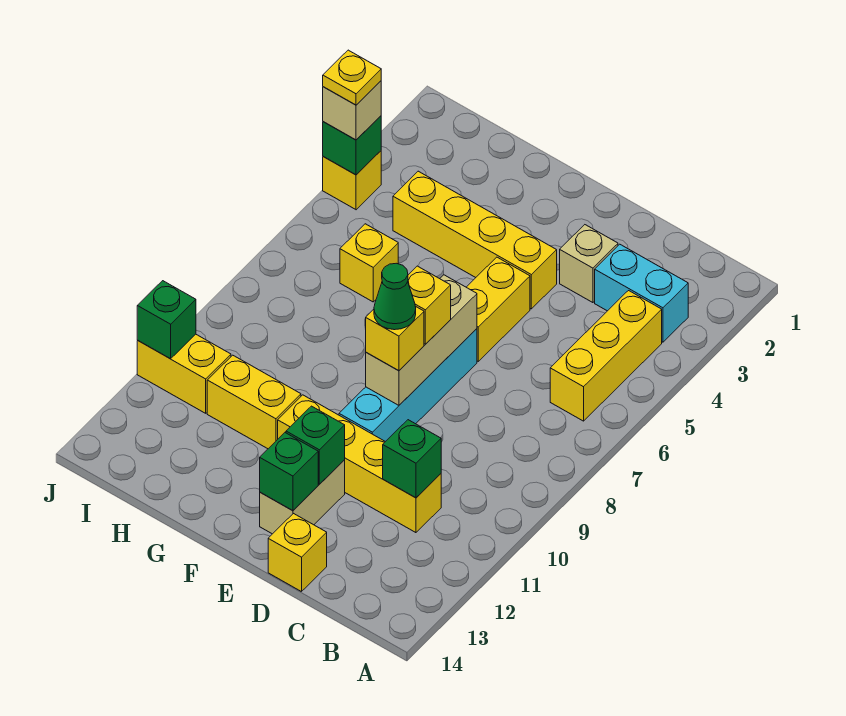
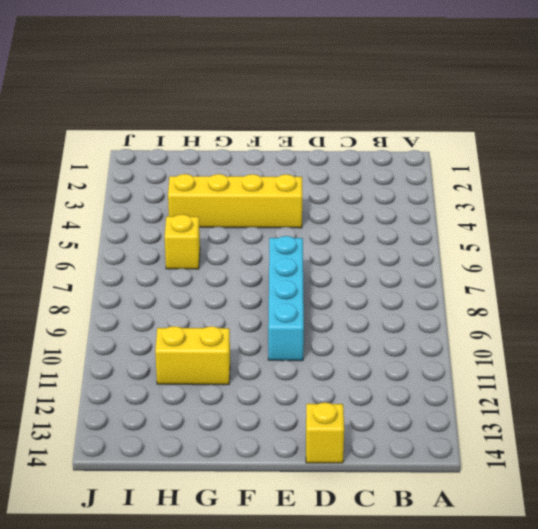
none -> cyan 1x2 brick [595,244,688,342]
none -> yellow 1x3 brick [550,291,662,421]
none -> yellow 1x4 brick [278,395,441,533]

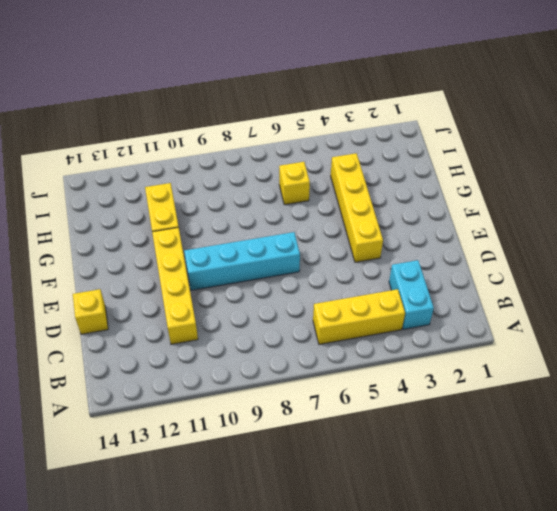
none -> tan 1x1 brick [560,225,618,303]
none -> yellow 1x2 brick [466,257,530,361]
none -> tan 1x2 brick [260,460,345,534]

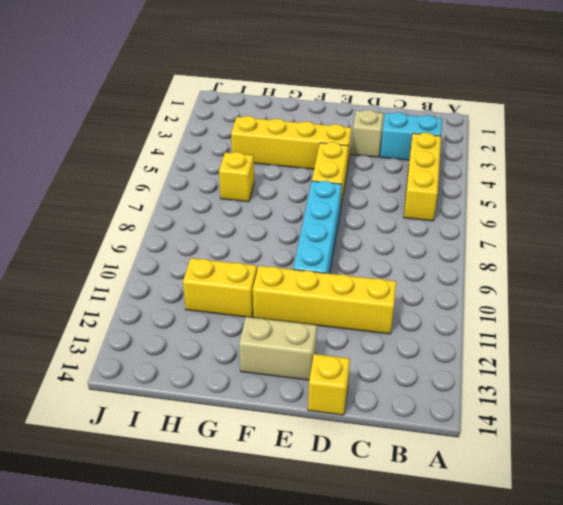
tan 1x2 brick [239,317,317,380] -> tan 1x2 brick turned to [260,460,345,534]
none -> yellow 1x2 brick [137,334,231,413]
none -> yellow 1x1 brick [323,151,381,210]
none -> green 1x1 brick [383,420,441,498]

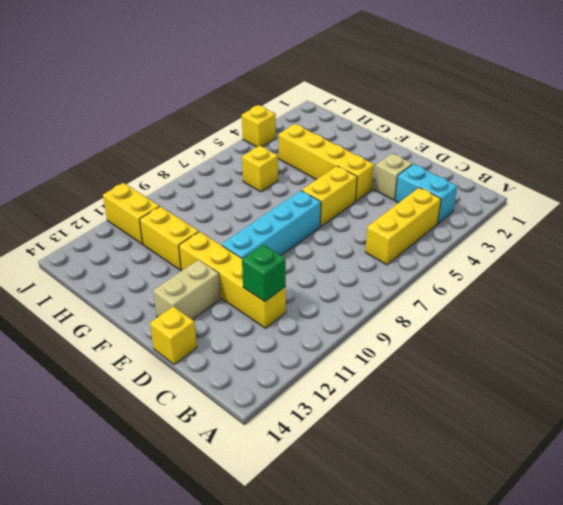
none -> tan 1x3 brick [366,275,477,405]
none -> green 1x1 brick [286,406,345,484]
none -> green 1x1 brick [260,433,318,510]

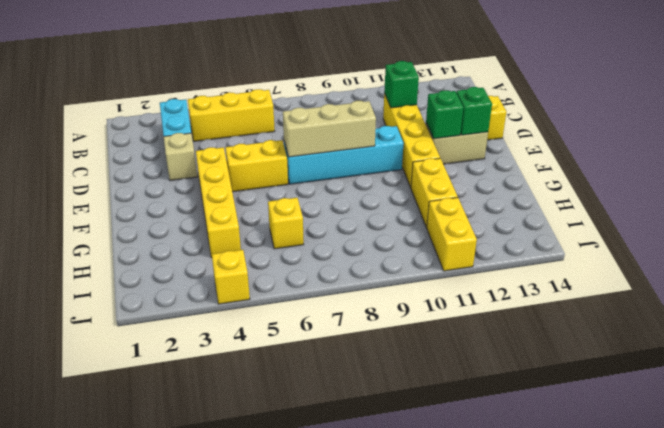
none -> green 1x1 brick [323,116,381,175]
none -> green 1x1 brick [137,281,196,359]
none -> yellow 1x1 brick [408,266,451,344]

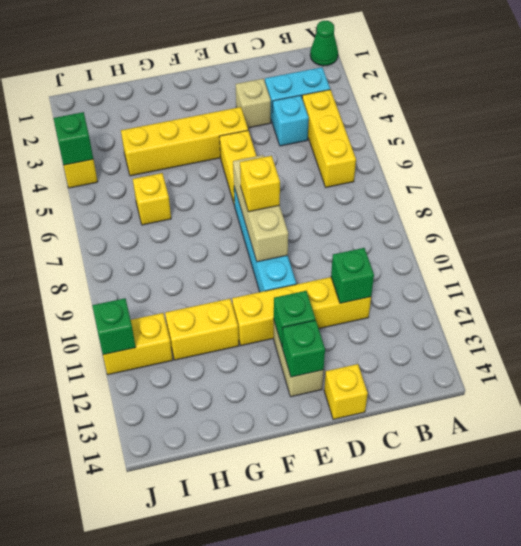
green 1x1 cone [310,21,338,66] -> green 1x1 cone moved to [374,263,416,330]
cyan 1x1 brick [273,95,309,146] -> none
none -> yellow 1x1 brick [366,306,424,371]
none -> tan 1x1 brick [323,81,381,140]
none -> yellow 1x1 plate [323,50,381,105]

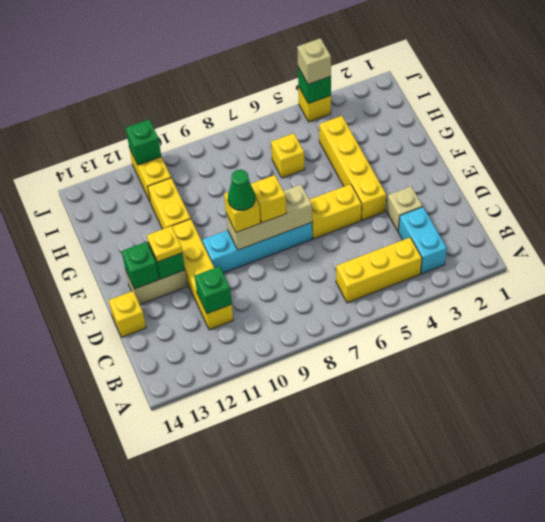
yellow 1x1 plate [147,226,182,262] -> yellow 1x1 plate moved to [323,50,381,105]

